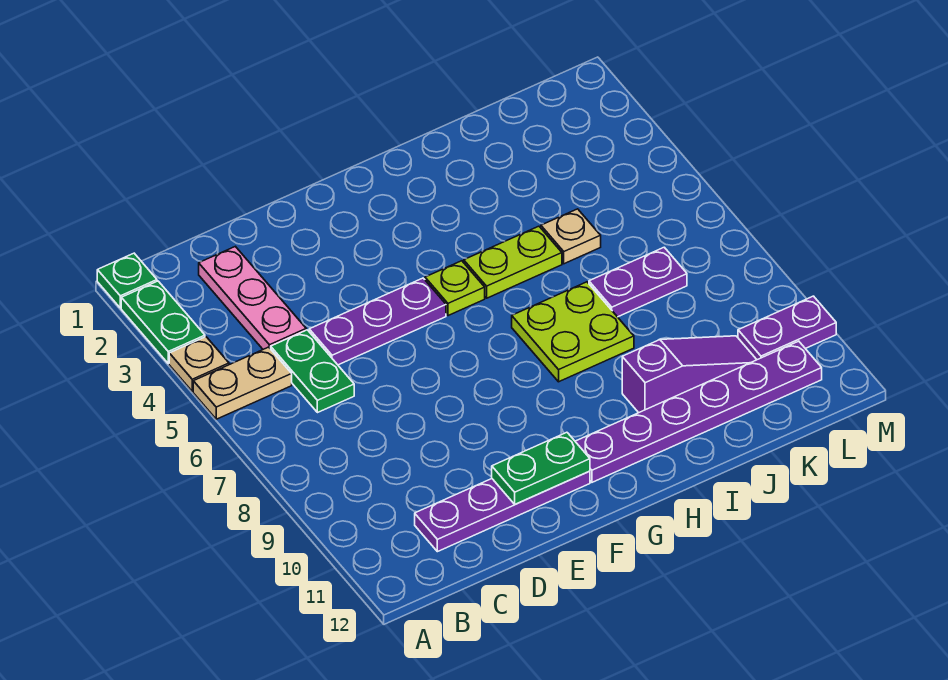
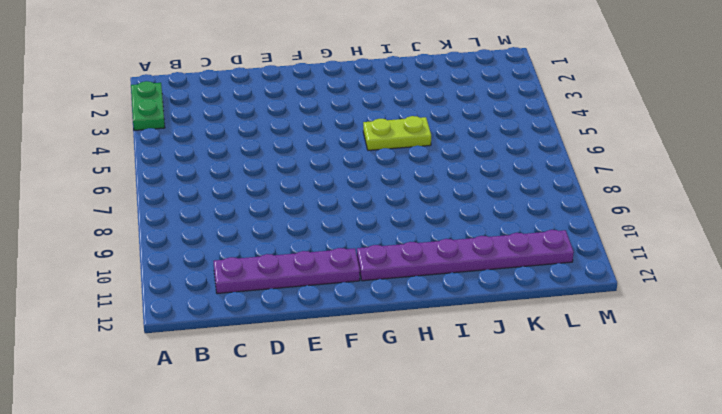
none -> green 1x1 plate [97,253,157,308]
none -> tan 1x1 plate [169,337,229,391]
none -> tan 1x2 plate [193,347,292,419]

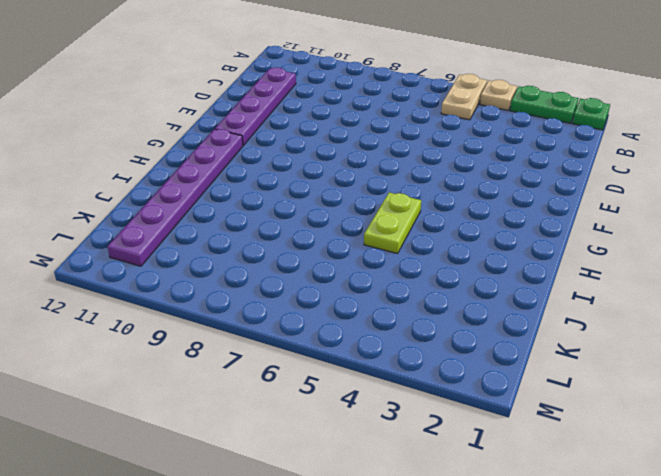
none -> pink 1x3 plate [199,246,306,349]
none -> green 1x2 plate [271,330,354,413]
none -> purple 1x3 plate [309,278,446,365]

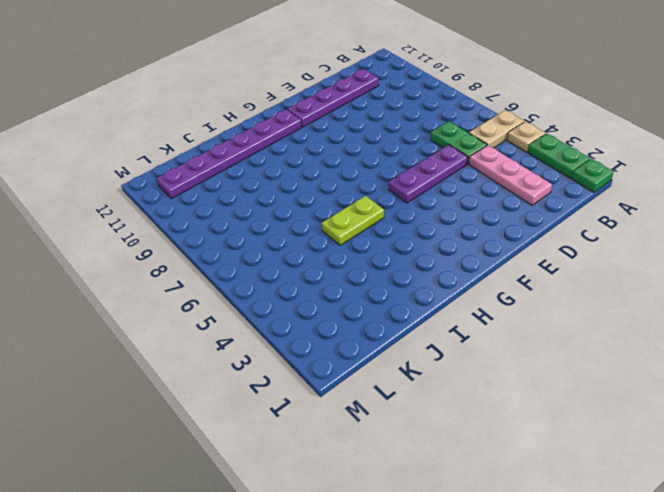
none -> lime 1x1 plate [425,261,485,316]
none -> lime 2x2 plate [512,282,634,382]
none -> purple 1x3 slope [622,336,757,413]

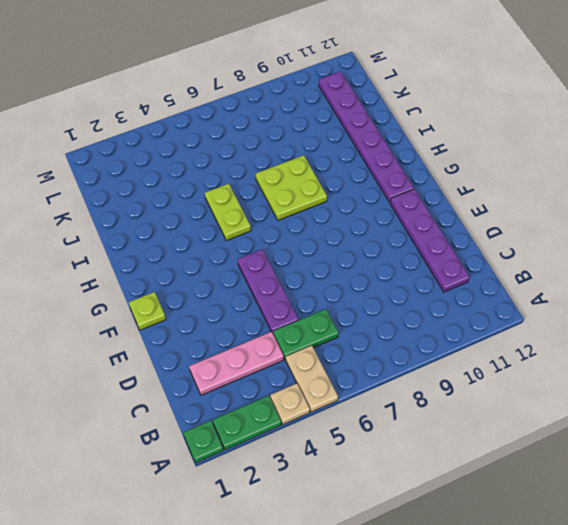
lime 1x1 plate [128,292,166,330] -> lime 1x1 plate moved to [425,261,485,316]
none -> purple 1x3 slope [622,336,757,413]
none -> tan 1x1 plate [541,209,601,264]
none -> purple 1x2 plate [589,247,687,317]

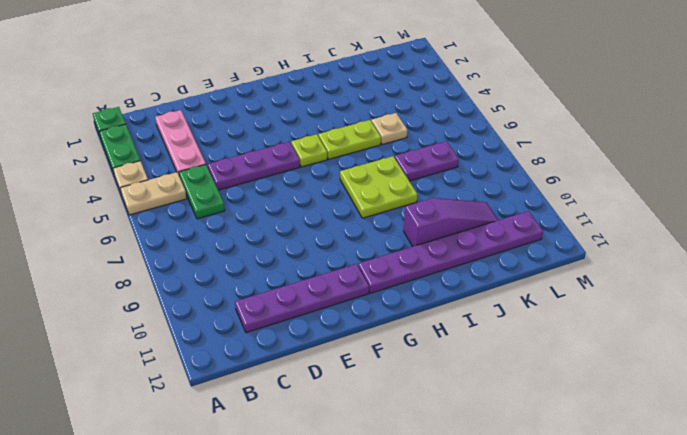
none -> purple 1x2 plate [738,296,836,360]
none -> green 1x2 plate [492,432,590,504]

